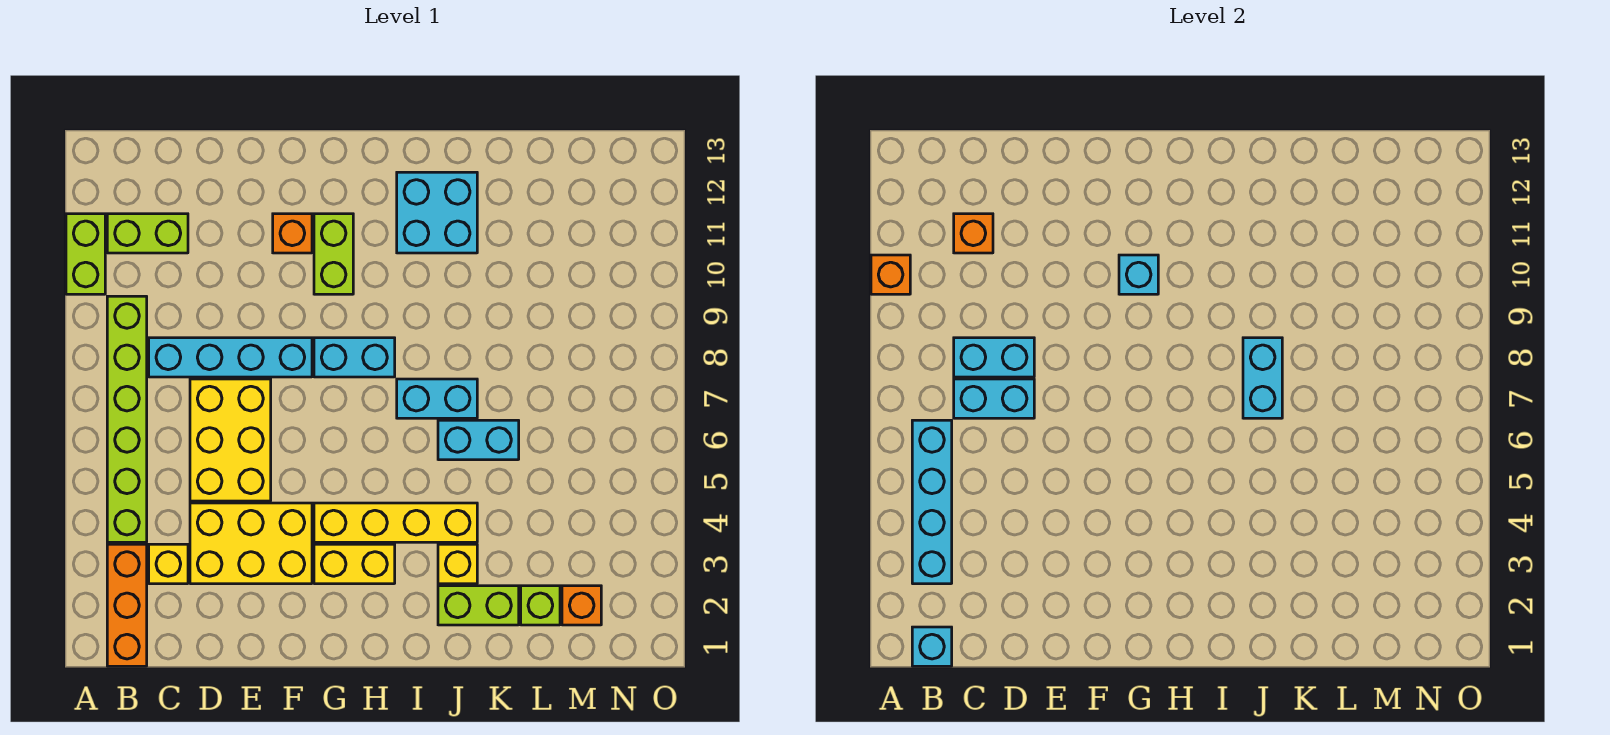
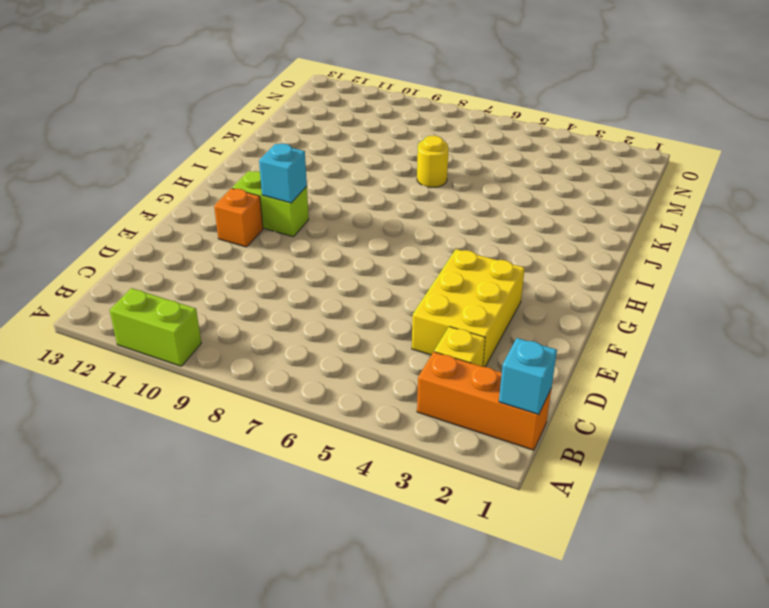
yellow 1x1 round brick [417,136,449,188] -> none
none -> lime 1x6 brick [107,296,147,542]
none -> lime 1x2 brick [107,214,188,253]
none -> cyan 1x4 brick [149,338,312,377]

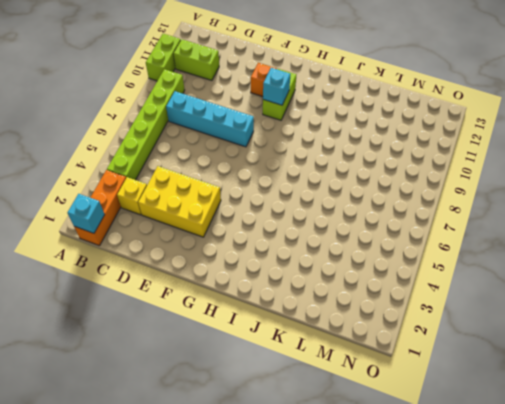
none -> yellow 2x3 brick [190,379,271,501]
none -> yellow 1x2 brick [314,544,395,584]
none -> yellow 1x4 brick [314,503,477,542]

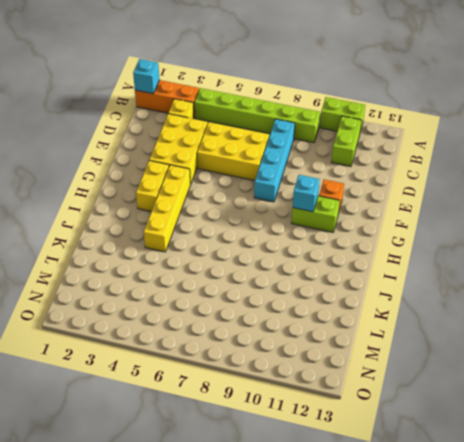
none -> cyan 1x2 brick [314,338,395,377]
none -> cyan 1x2 brick [397,379,477,418]
none -> cyan 2x2 brick [397,172,477,253]

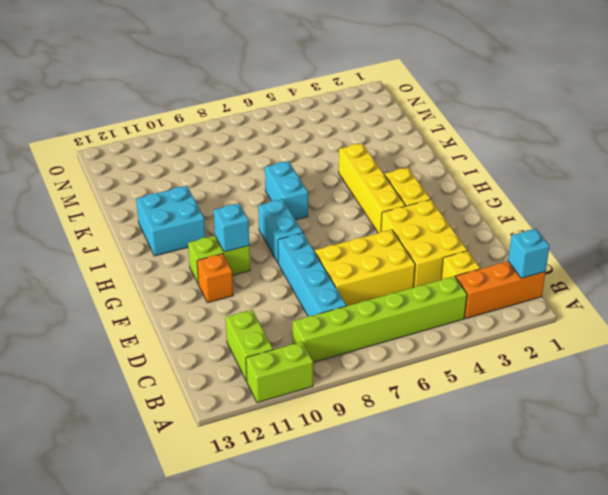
none -> lime 1x2 brick [438,586,519,625]
none -> yellow 1x1 brick [438,544,477,584]
none -> cyan 1x2 brick [438,420,519,460]

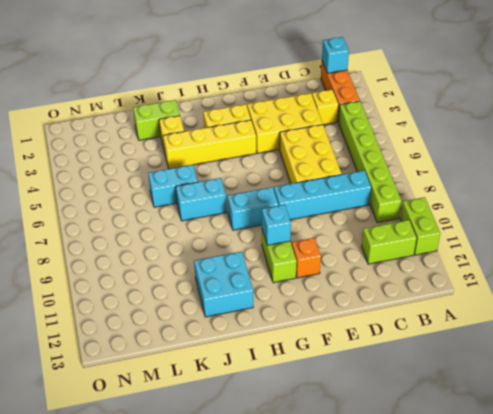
none -> lime 1x1 brick [521,586,560,625]
none -> orange 1x1 brick [562,586,601,625]
none -> orange 1x1 brick [871,255,910,294]

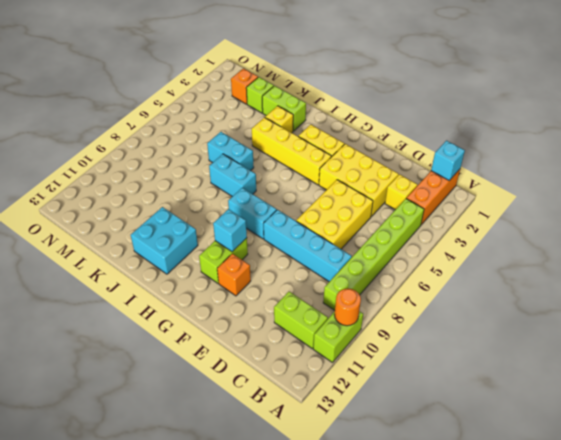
orange 1x1 round brick [334,288,361,326] -> orange 1x1 brick [871,255,910,294]
none -> cyan 1x4 brick [912,420,952,584]
none -> cyan 1x2 brick [954,379,1034,418]
none -> cyan 1x2 brick [954,338,1034,377]

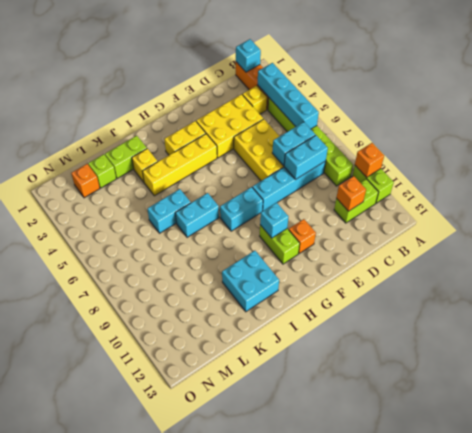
none -> cyan 1x2 brick [1243,338,1282,418]

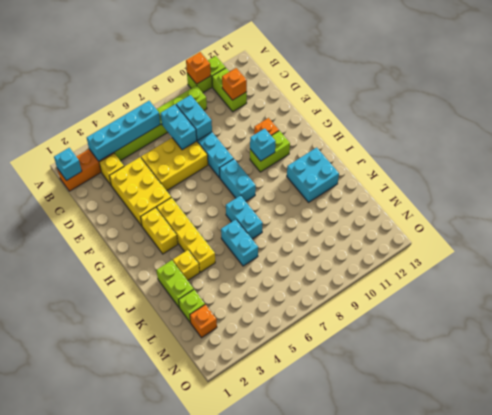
none -> cyan 1x2 brick [1243,338,1282,418]

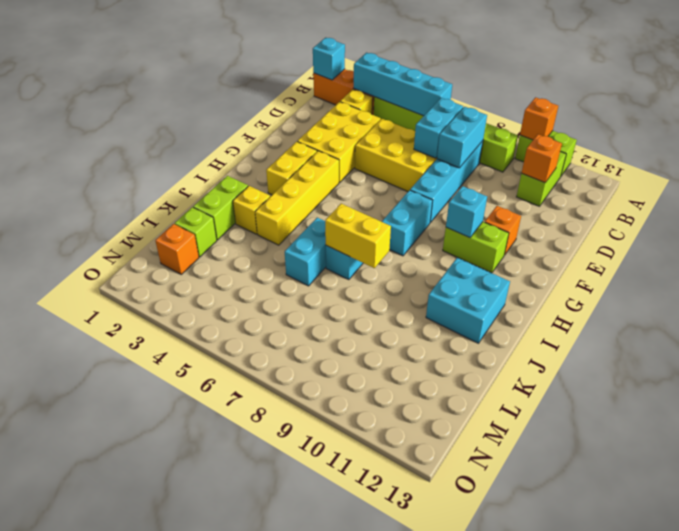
yellow 1x2 brick [325,204,391,268] -> cyan 1x2 brick [1243,338,1282,418]

